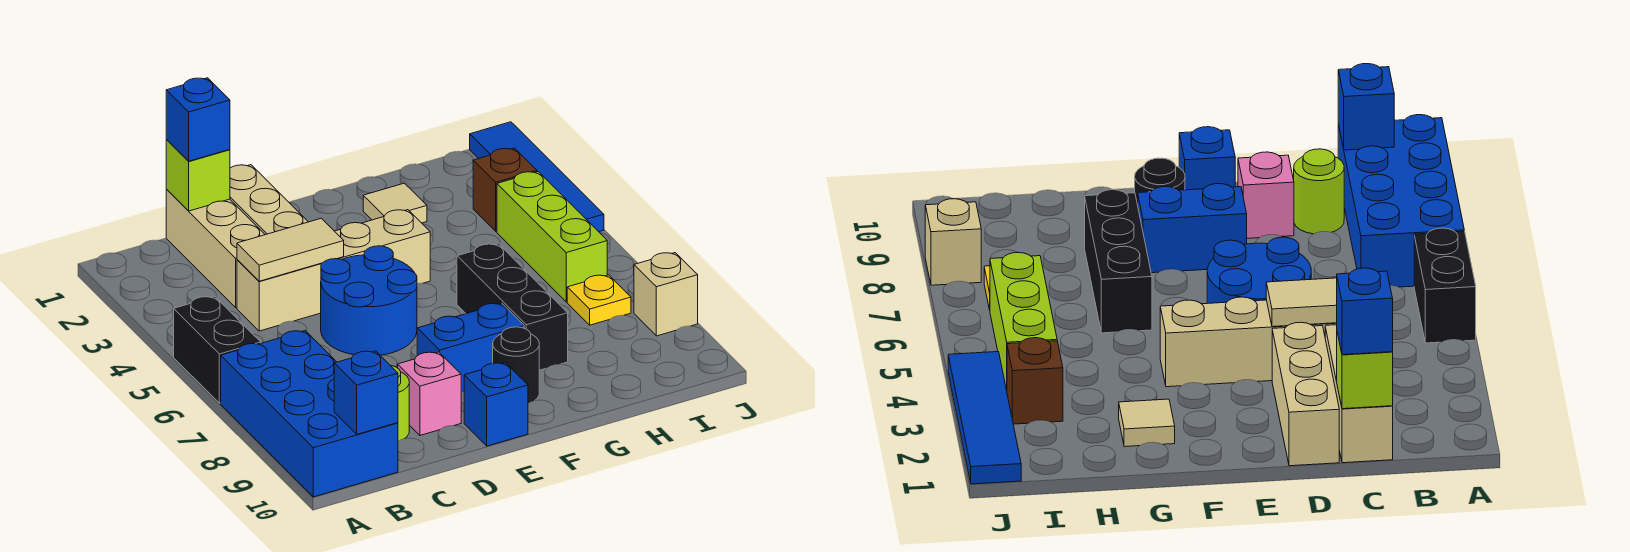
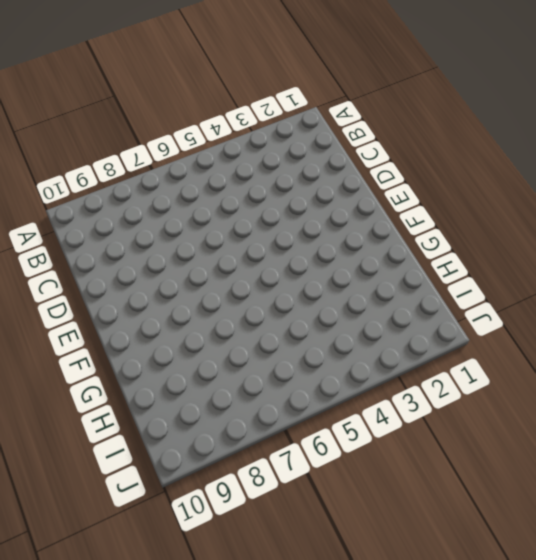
none -> black 1x2 brick [174,296,261,403]
none -> blue 2x4 brick [221,331,398,497]
none -> tan 1x3 brick [166,190,265,308]

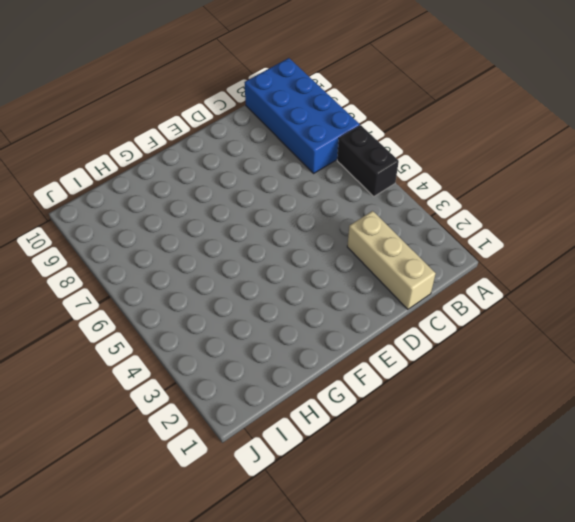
none -> tan 1x4 brick [237,210,430,331]
none -> lime 1x1 round brick [391,366,409,441]
none -> tan 1x3 brick [230,165,308,235]

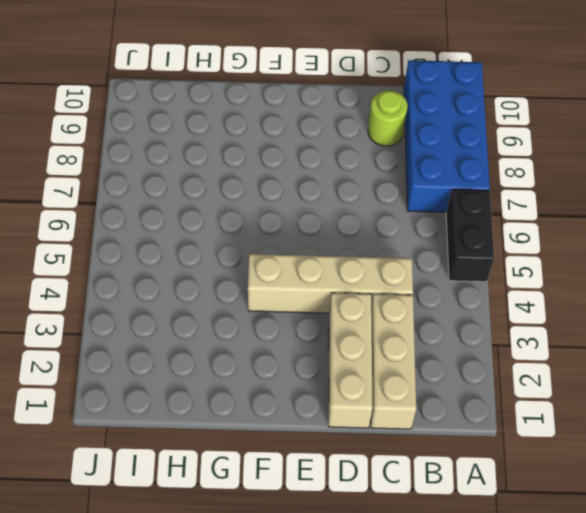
none -> blue 2x2 round brick [321,246,417,355]
none -> pink 1x1 brick [398,352,461,435]
none -> blue 1x2 brick [417,303,524,392]

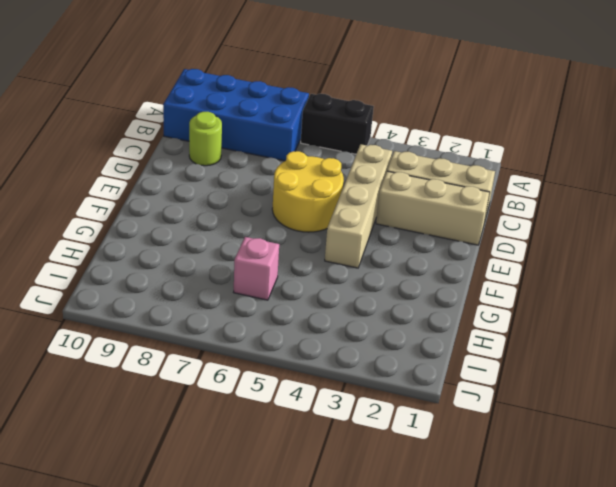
yellow 2x2 round brick [272,151,344,232] -> blue 2x2 round brick [321,246,417,355]
pink 1x1 brick [234,237,279,300] -> pink 1x1 brick moved to [398,352,461,435]
none -> blue 1x2 brick [417,303,524,392]
none -> blue 1x1 brick [464,363,528,446]
none -> black 1x1 round brick [493,327,539,403]

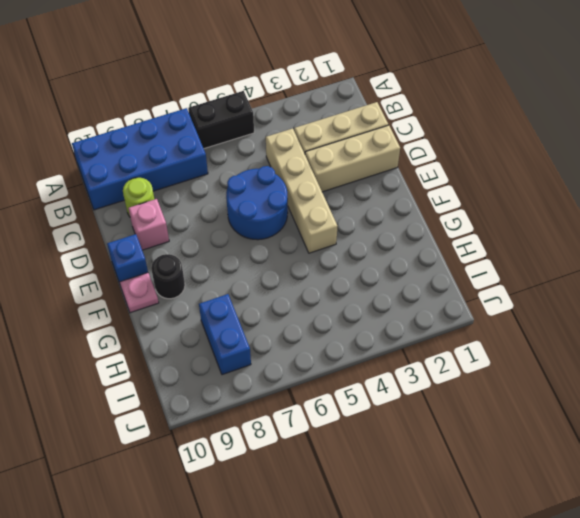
pink 1x1 plate [119,273,159,313] -> none
blue 1x2 brick [199,294,251,375] -> blue 1x2 brick moved to [417,303,524,392]
none -> tan 1x1 tile [363,183,427,223]
none -> black 1x3 brick [457,244,568,370]
none -> brown 1x1 brick [473,148,537,231]

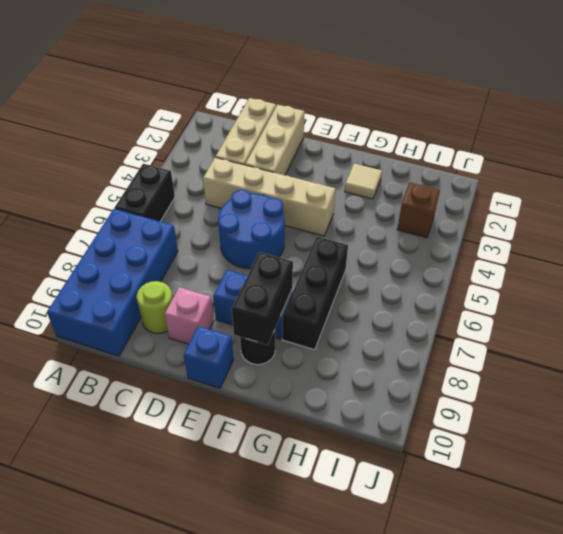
black 1x2 brick [232,252,293,345] -> none
none -> lime 1x3 brick [497,172,607,302]
none -> yellow 1x1 plate [567,275,631,325]
none -> blue 1x4 tile [470,122,604,232]

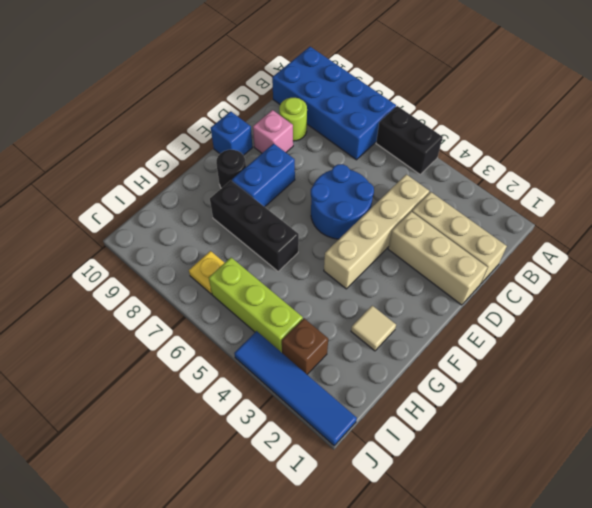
none -> tan 1x1 brick [634,253,698,336]
none -> blue 1x1 brick [334,351,398,434]
none -> lime 1x1 brick [166,140,230,211]

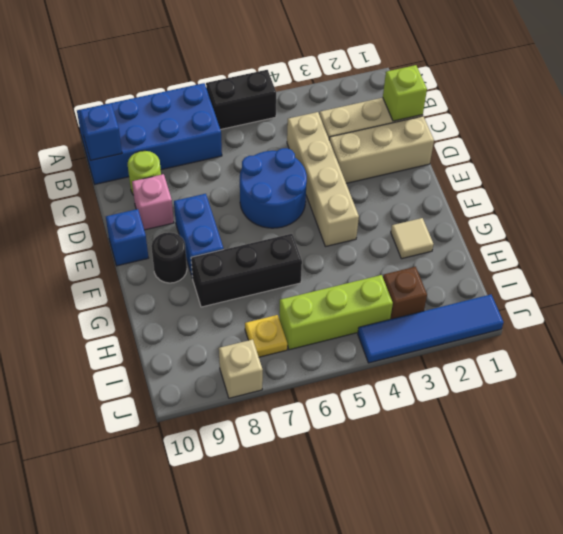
none -> tan 1x2 tile [237,218,344,281]
none -> blue 1x1 brick [166,78,230,161]

